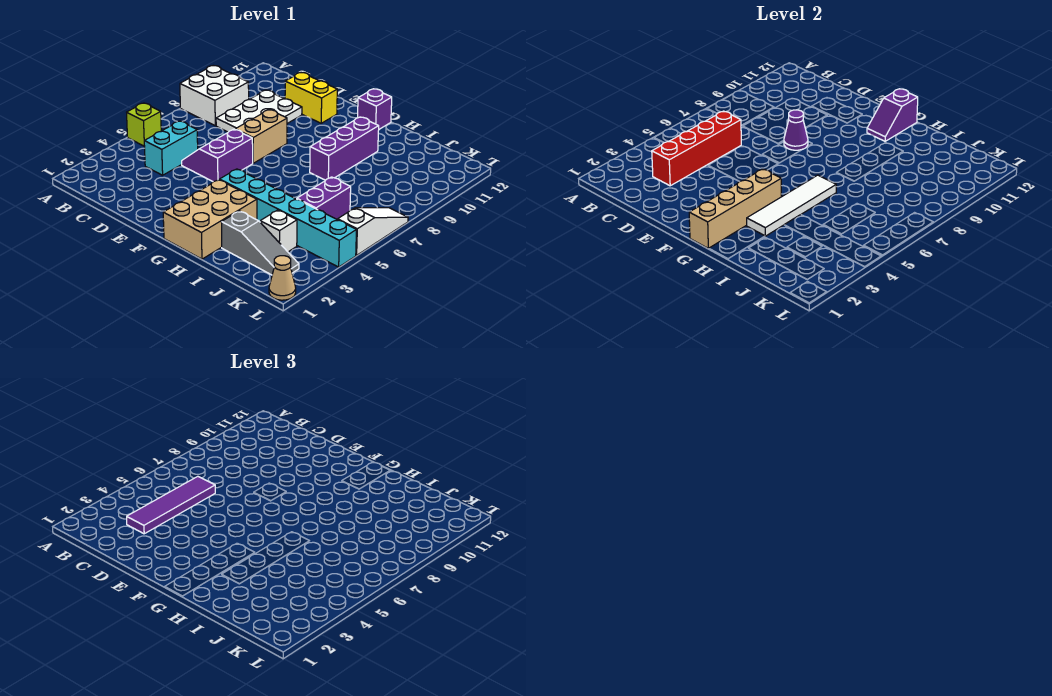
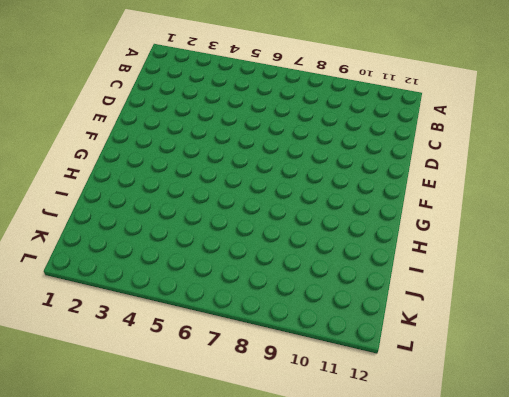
none -> lime 1x1 brick [127,103,161,146]
none -> white 2x2 brick [180,66,249,126]
none -> cyan 1x2 brick [144,121,198,175]

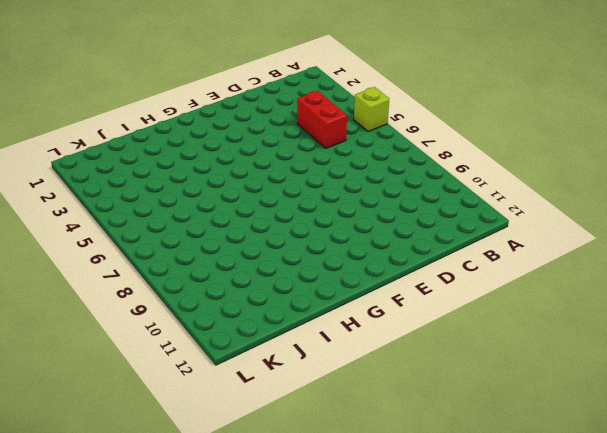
red 1x2 brick [297,91,347,148] -> cyan 1x2 brick [144,121,198,175]
none -> white 2x2 brick [180,66,249,126]
none -> white 2x3 plate [216,90,302,132]
none -> purple 2x2 slope [182,129,253,182]

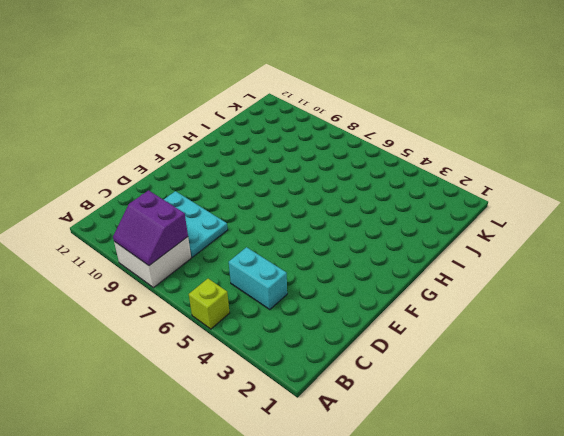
purple 2x2 slope [113,190,188,266] -> purple 2x2 slope moved to [182,129,253,182]
cyan 2x3 plate [164,191,228,257] -> white 2x3 plate [216,90,302,132]
none -> yellow 1x2 brick [285,73,337,123]
none -> tan 1x2 brick [235,110,287,163]
none -> tan 2x3 brick [163,180,257,259]

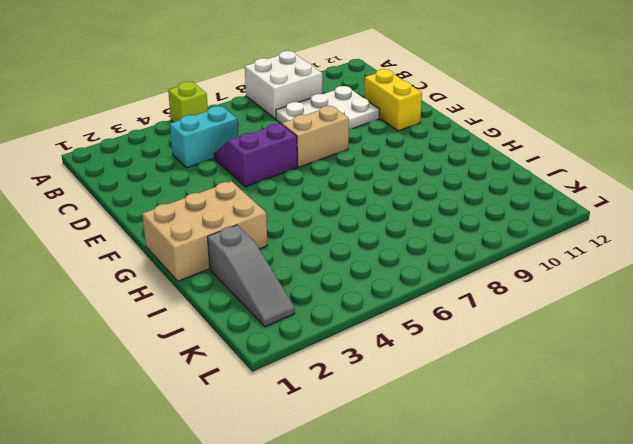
none -> cyan 1x6 brick [220,169,357,267]
none -> purple 1x1 brick [358,89,392,129]
none -> purple 1x3 brick [310,117,379,180]

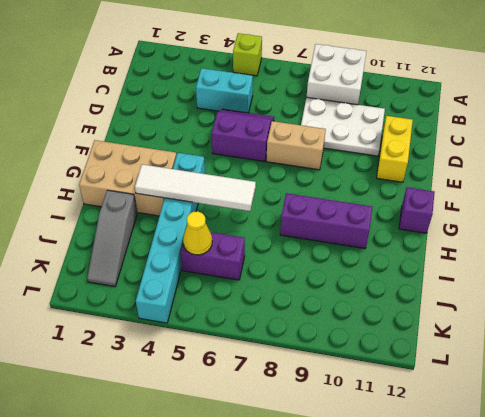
yellow 1x1 cone [183,211,212,255] -> none
none -> white 1x1 brick [260,210,297,252]
none -> tan 1x1 cone [269,256,296,300]
none -> white 1x3 slope [338,208,408,255]

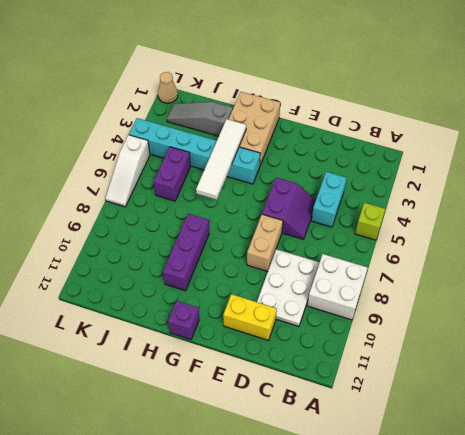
none -> white 1x1 brick [260,210,297,252]
none -> red 1x4 brick [652,111,741,186]
none -> purple 1x1 cone [784,110,808,150]

